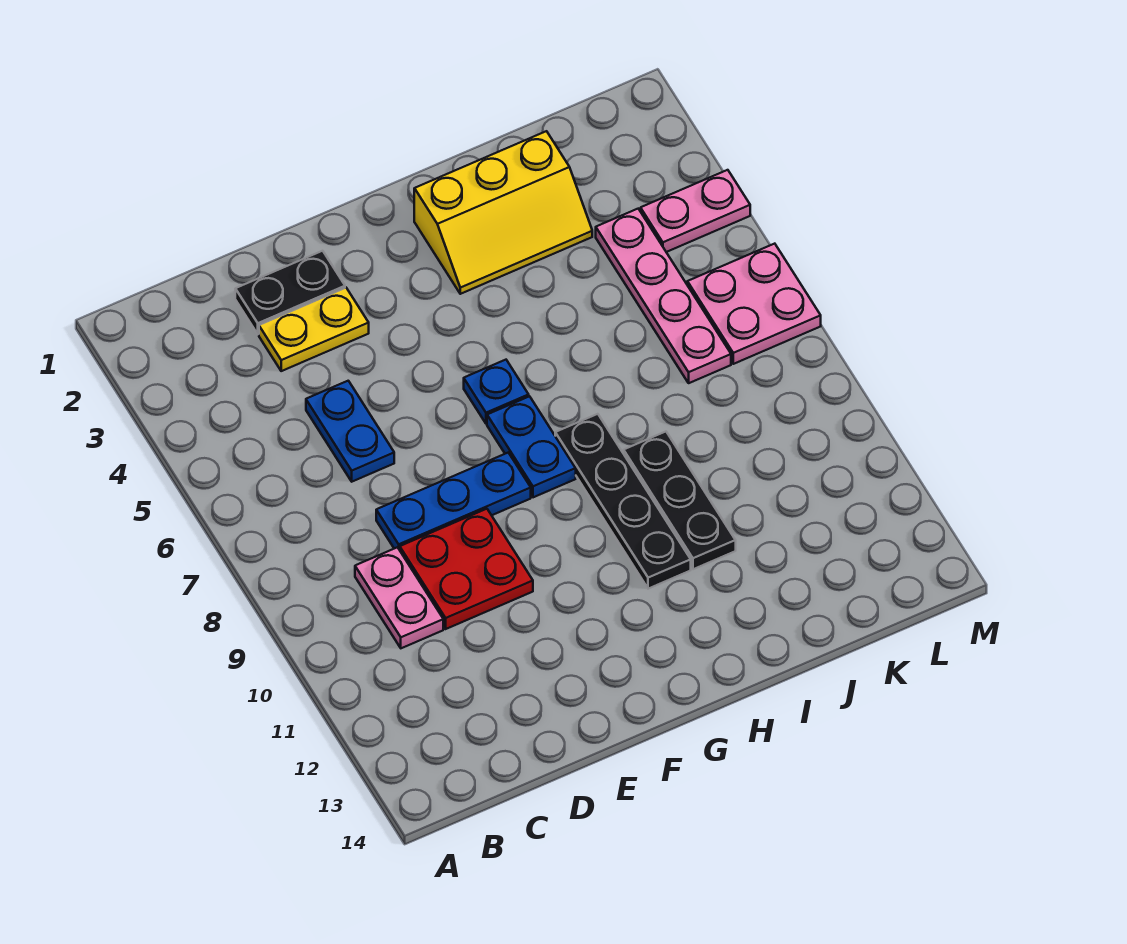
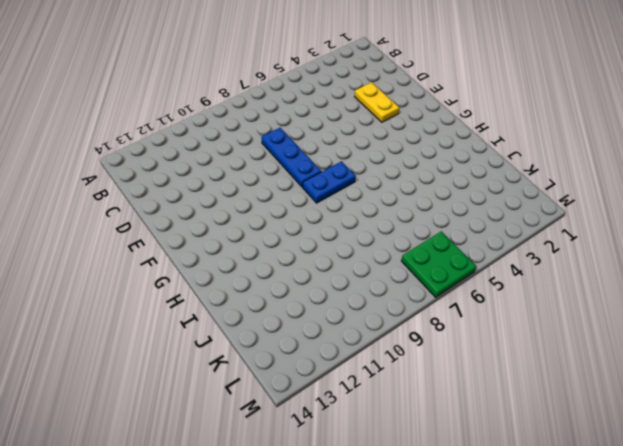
green 2x2 plate [401,231,477,298] -> pink 2x2 plate [687,244,821,364]
none -> pink 1x2 plate [355,547,443,648]
none -> black 1x2 plate [235,251,345,334]
none -> blue 1x2 plate [306,381,394,482]

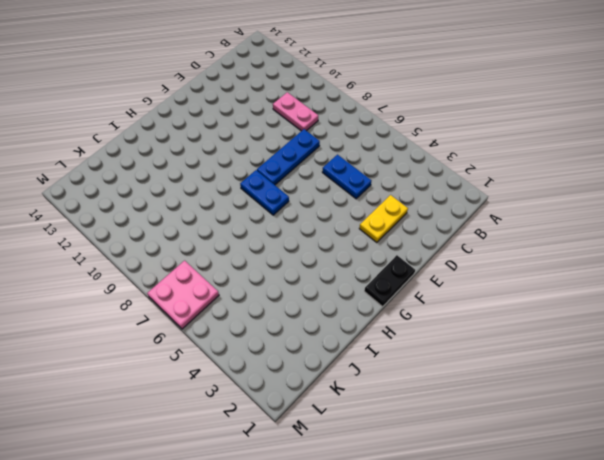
black 1x2 plate [364,255,415,307] -> black 1x2 plate moved to [235,251,345,334]
none -> red 2x2 plate [400,509,533,629]
none -> blue 1x1 plate [464,360,529,424]
none -> yellow 2x3 slope [414,131,592,294]

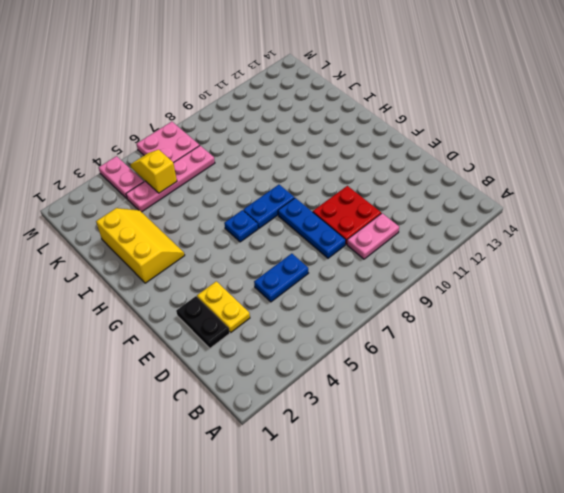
yellow 1x2 slope [130,150,177,193] -> none
none -> black 1x4 plate [555,414,691,589]
none -> black 1x3 plate [624,432,736,569]

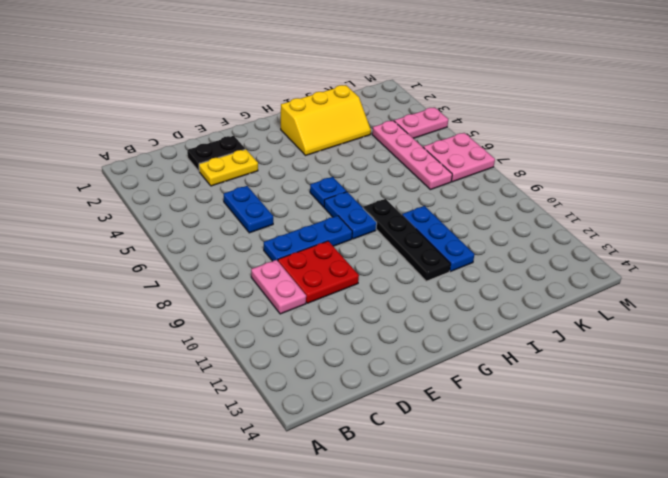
blue 1x3 plate [402,206,474,271] -> black 1x3 plate [624,432,736,569]

